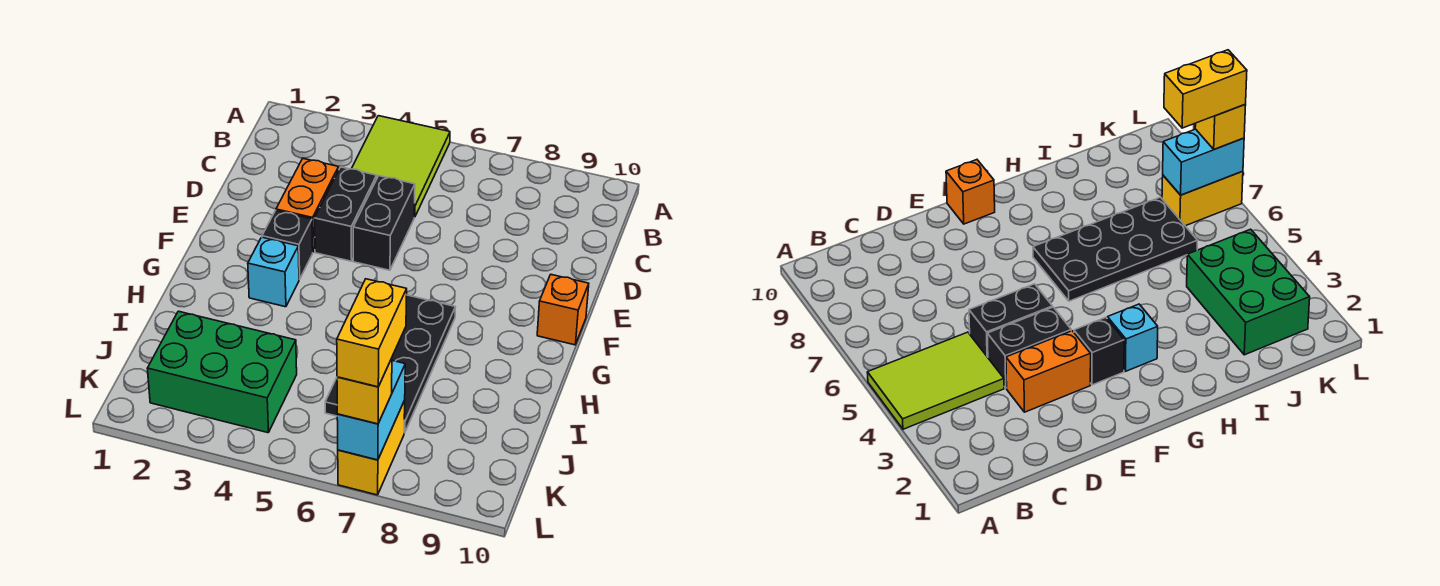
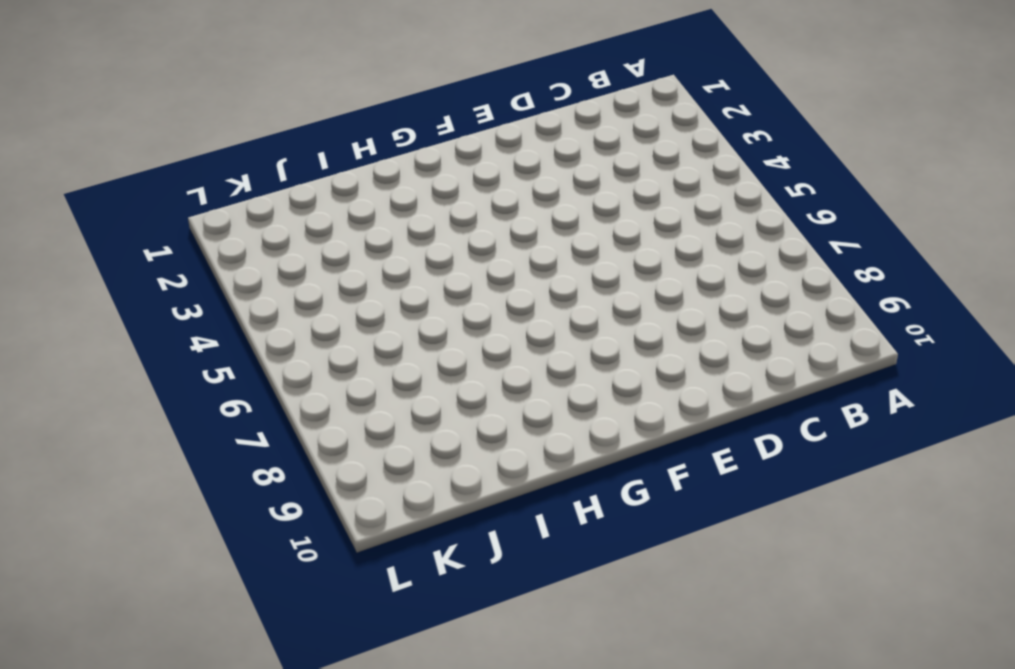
none -> lime 2x3 tile [352,116,450,217]
none -> orange 1x2 brick [276,159,339,252]
none -> black 1x2 brick [315,167,377,261]

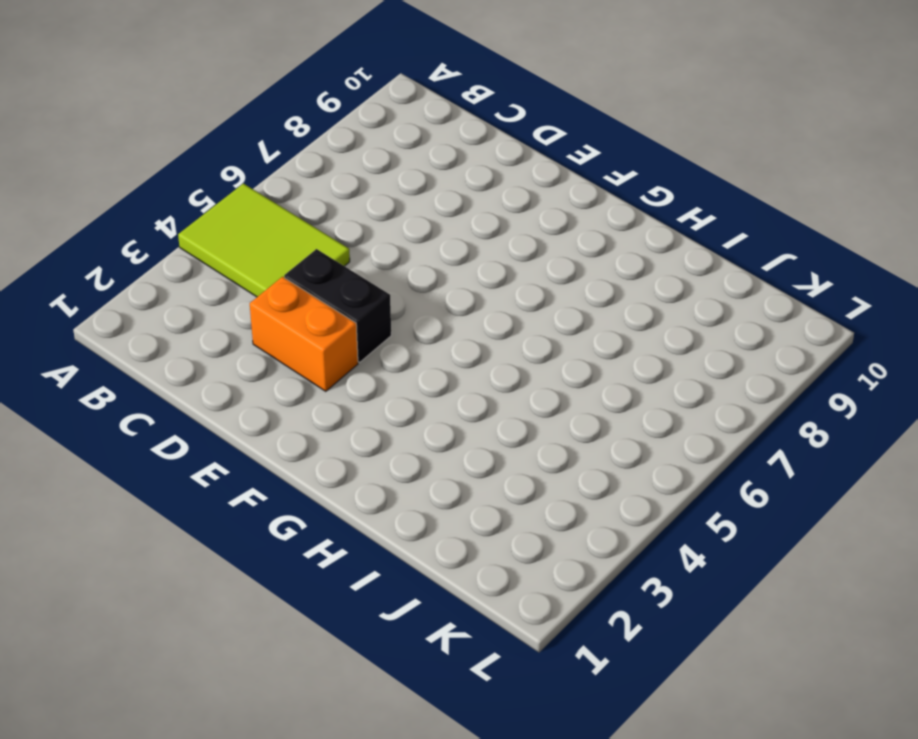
none -> black 1x2 brick [353,176,415,270]
none -> black 1x1 brick [262,210,313,279]
none -> orange 1x1 brick [537,275,589,345]

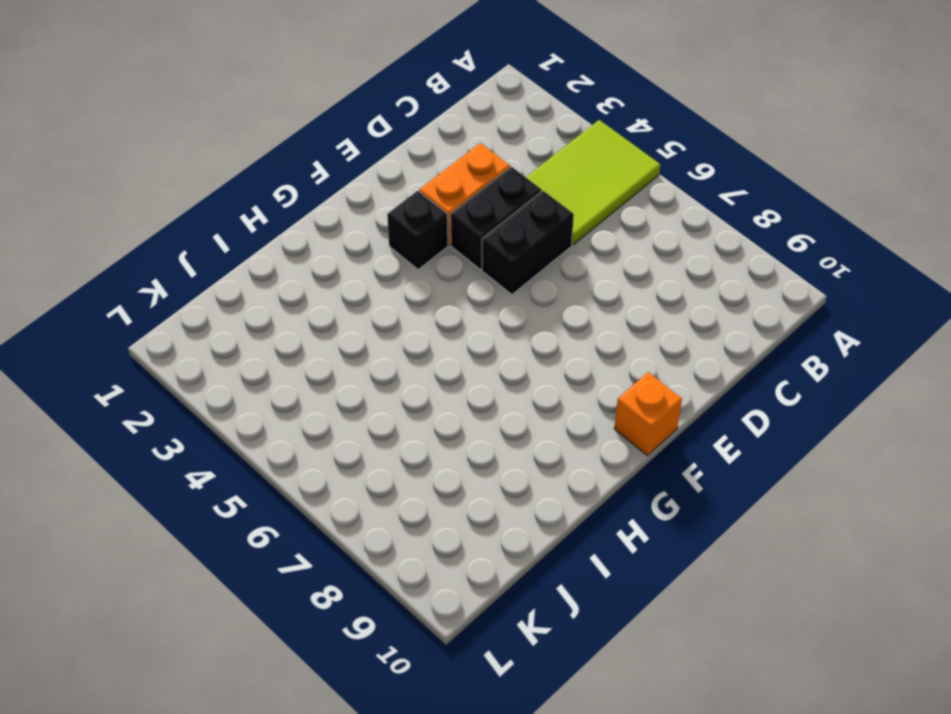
none -> cyan 1x1 brick [248,237,299,307]
none -> black 2x4 plate [325,295,455,433]
none -> green 2x3 brick [147,311,297,433]

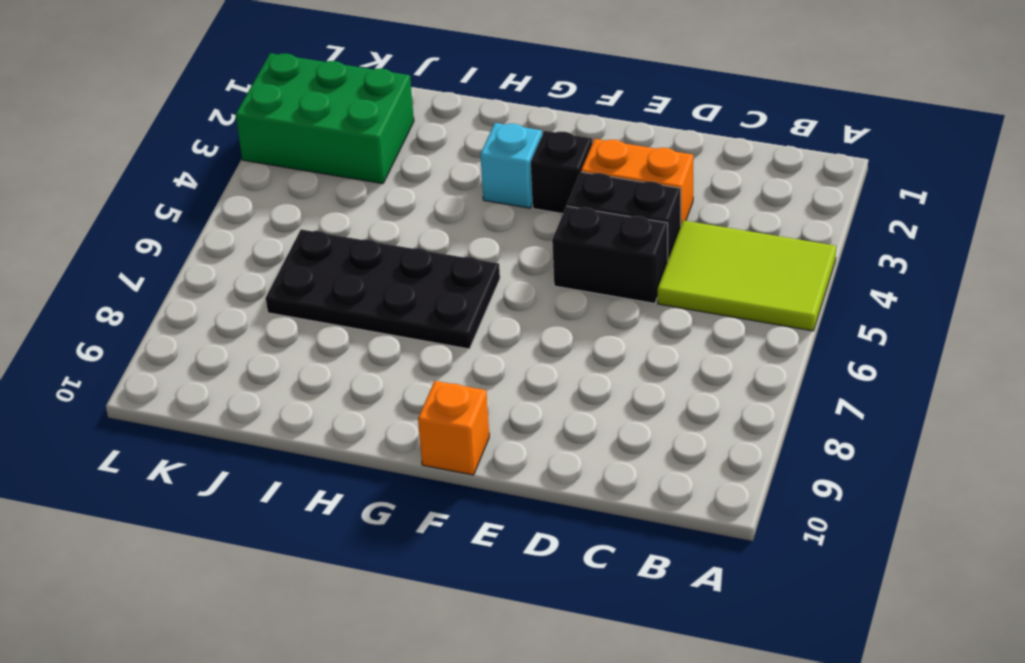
green 2x3 brick [236,53,414,184] -> green 2x3 brick turned to [147,311,297,433]
none -> yellow 1x2 brick [338,401,405,495]
none -> cyan 1x2 brick [337,361,405,460]
none -> yellow 1x1 brick [337,358,392,424]

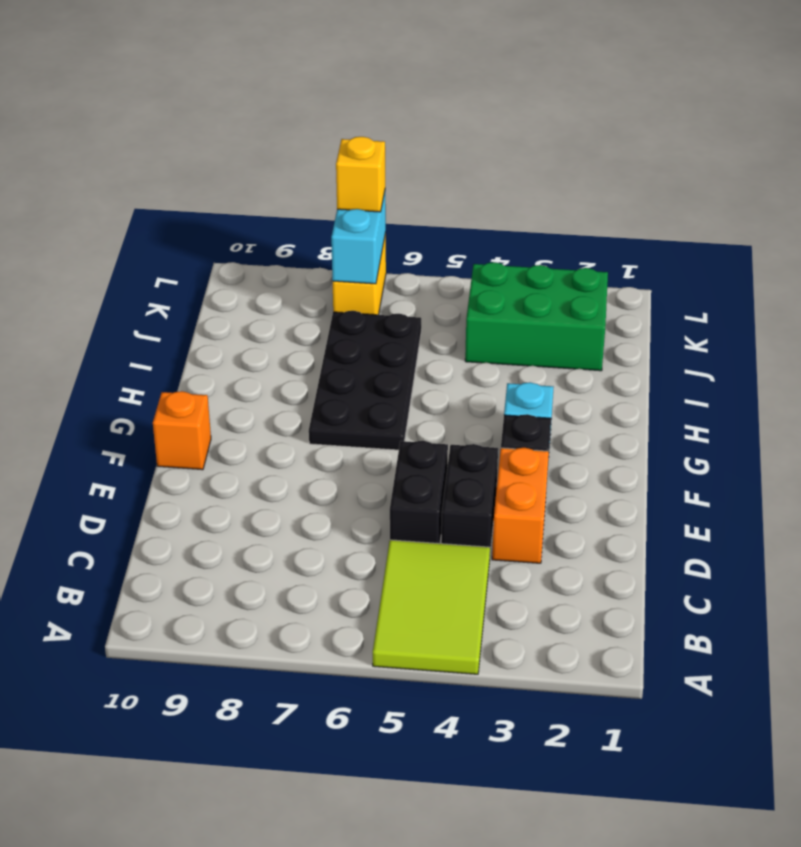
none -> yellow 1x2 brick [337,279,407,387]

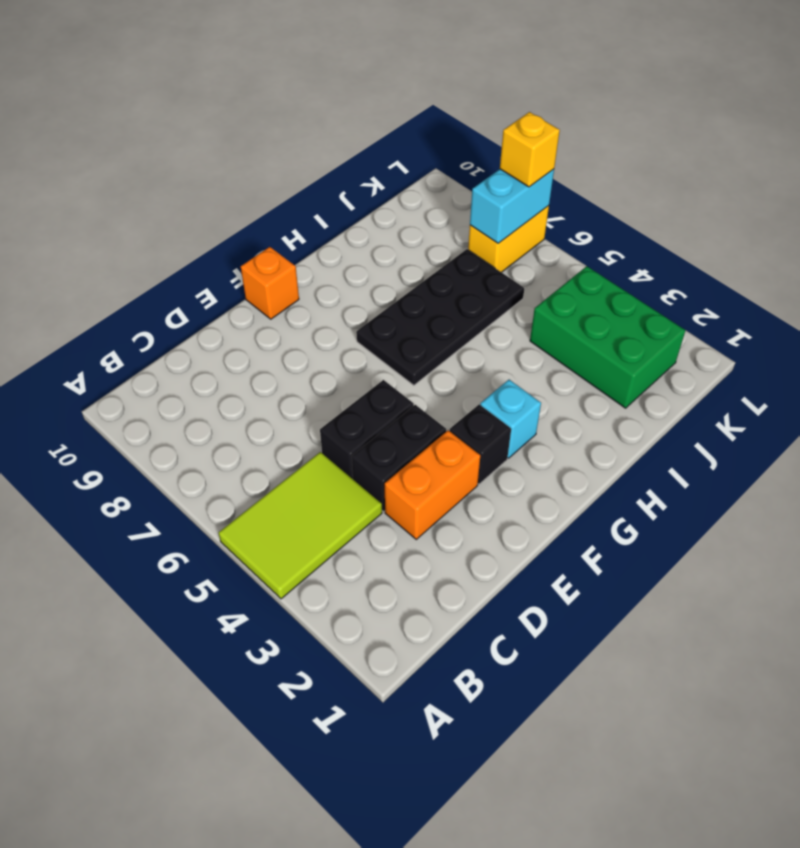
none -> yellow 1x2 brick [337,279,407,387]

